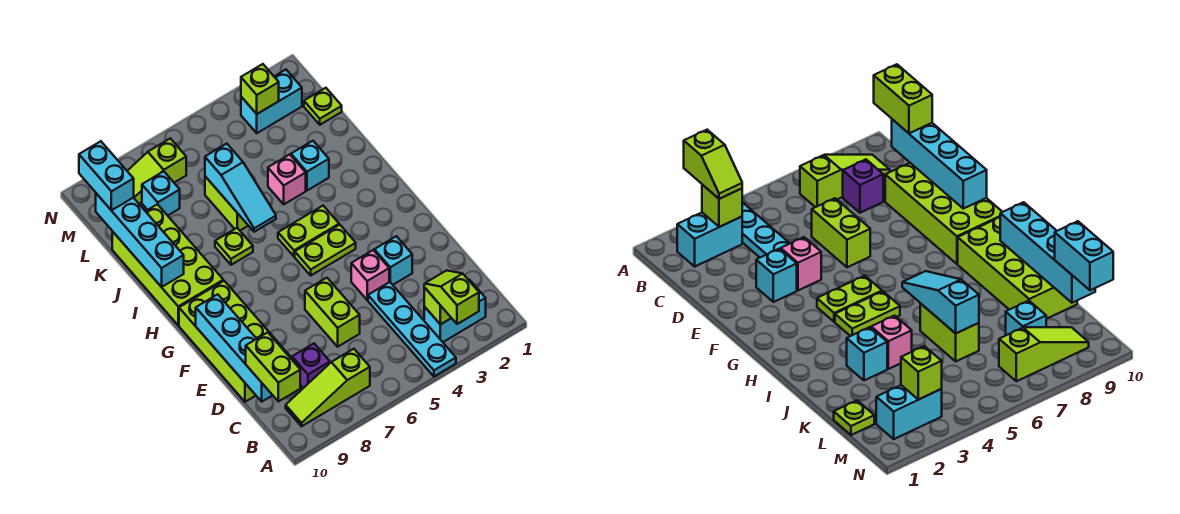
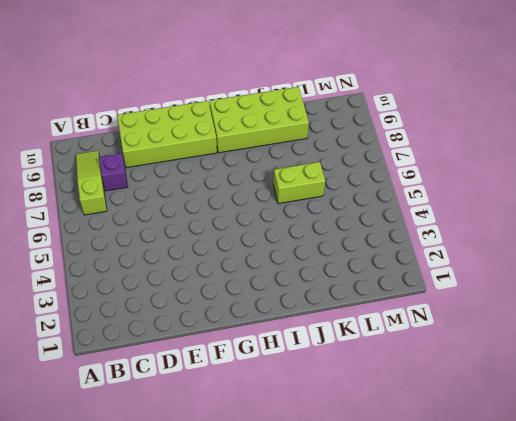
none -> cyan 1x4 plate [368,282,456,376]
none -> cyan 1x2 brick [424,280,486,342]
none -> lime 1x2 brick [305,278,360,347]

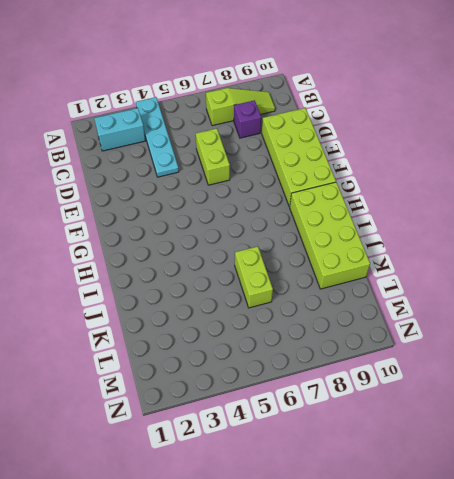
none -> cyan 1x1 brick [374,236,412,285]
none -> pink 1x1 brick [351,250,389,300]
none -> lime 1x2 plate [295,225,356,275]

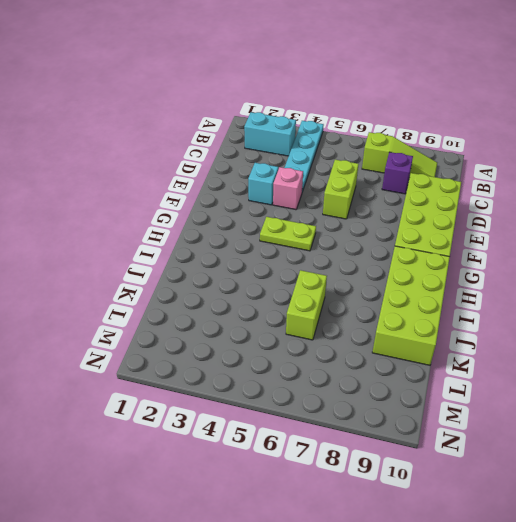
none -> lime 1x2 plate [278,206,339,256]
none -> lime 1x1 plate [215,228,253,265]
none -> cyan 1x1 brick [291,141,329,191]

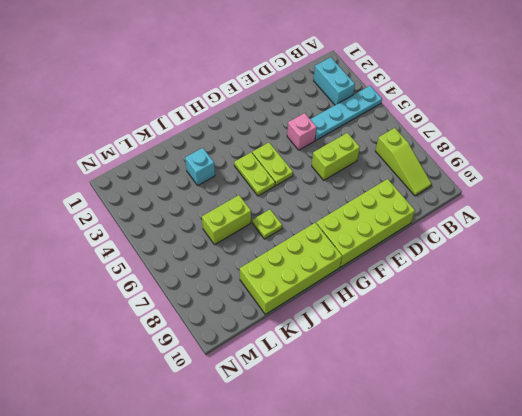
none -> purple 1x1 brick [292,344,330,388]
none -> cyan 1x1 brick [374,236,412,285]
none -> pink 1x1 brick [268,154,306,204]

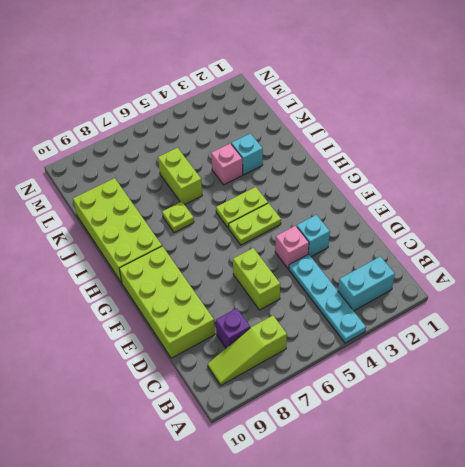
none -> lime 1x1 plate [304,88,342,125]
none -> cyan 1x1 brick [142,171,180,216]
none -> cyan 1x2 brick [241,70,302,133]

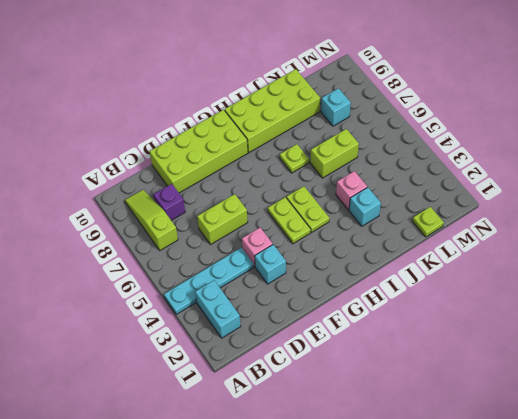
none -> cyan 1x2 brick [241,70,302,133]
none -> lime 1x3 slope [128,138,186,203]
none -> lime 1x1 brick [424,288,451,324]

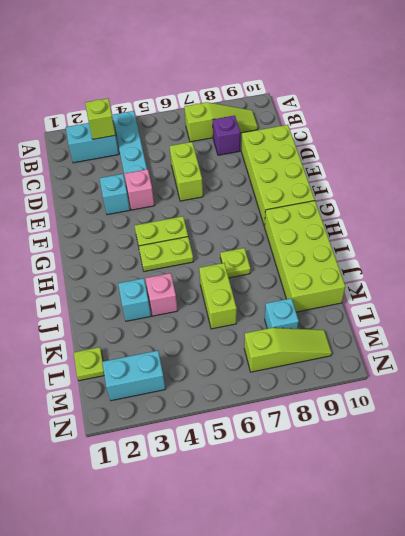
none -> cyan 1x4 brick [196,294,273,402]
none -> cyan 1x3 slope [205,144,276,232]
none -> cyan 1x4 brick [96,193,184,287]

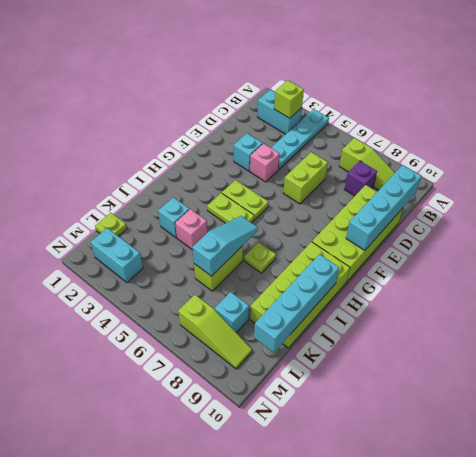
none -> lime 1x1 brick [241,64,279,114]
none -> lime 1x2 slope [424,270,479,324]
none -> lime 1x2 brick [246,332,300,402]

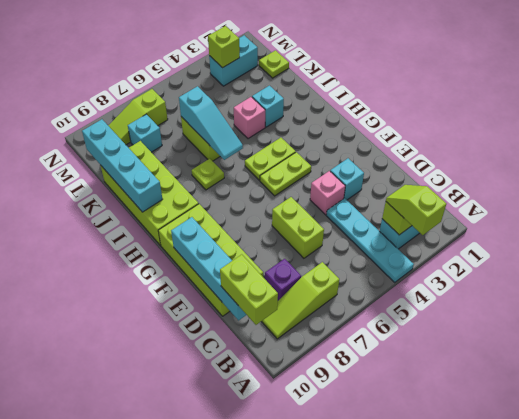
none -> cyan 1x2 brick [79,141,134,211]

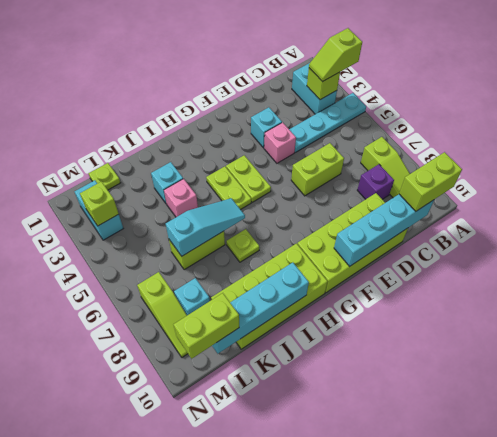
lime 1x2 brick [173,293,239,359] -> cyan 1x2 brick [79,141,134,211]

